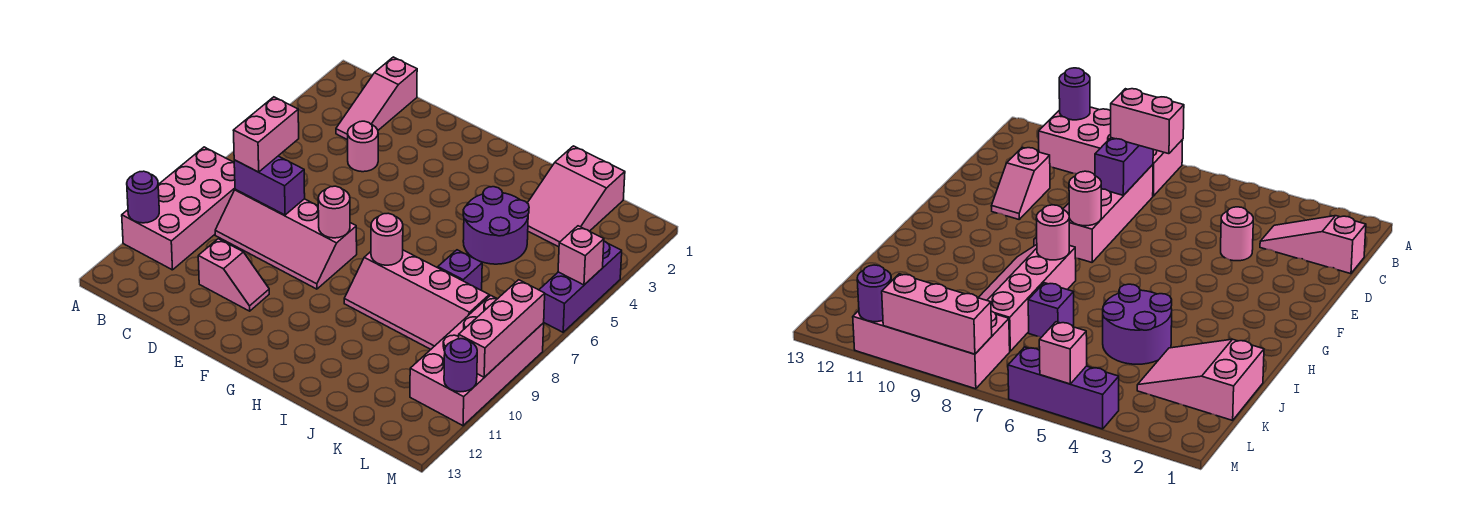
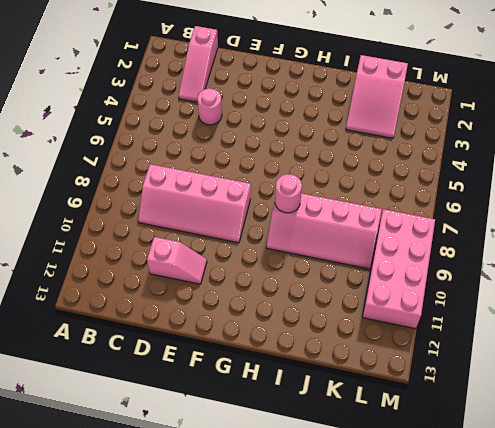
none -> pink 2x4 brick [122,147,235,270]
none -> purple 2x2 round brick [463,187,529,264]
none -> purple 1x1 brick [438,250,482,290]

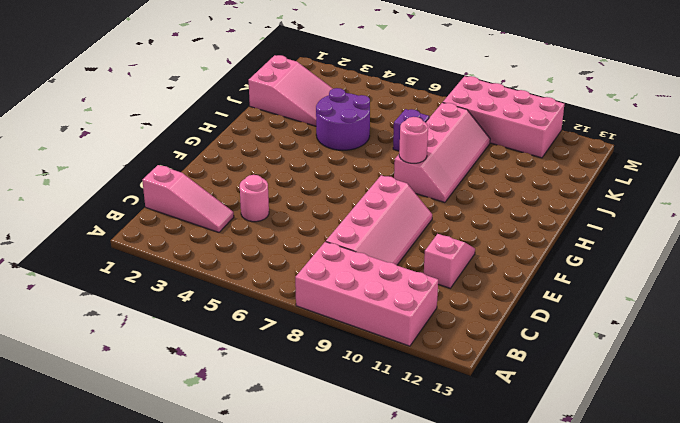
none -> purple 1x3 brick [539,242,622,332]
none -> purple 1x1 round brick [127,171,159,223]
none -> purple 1x2 brick [234,156,305,215]

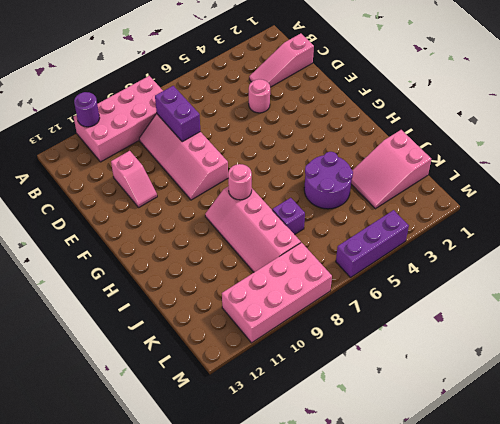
none -> pink 1x1 round brick [318,186,350,238]
none -> pink 1x1 brick [558,226,604,285]
none -> pink 1x3 brick [459,280,545,377]

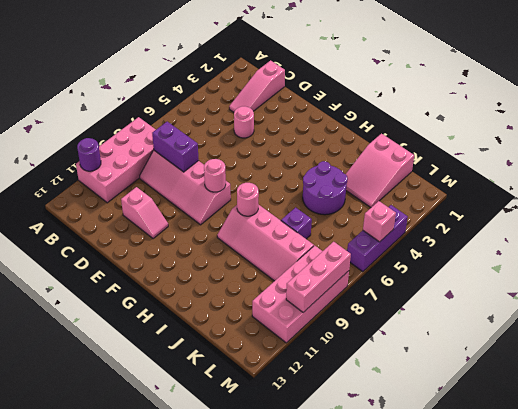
none -> purple 1x1 round brick [444,339,477,392]
none -> pink 1x2 brick [233,97,299,172]

